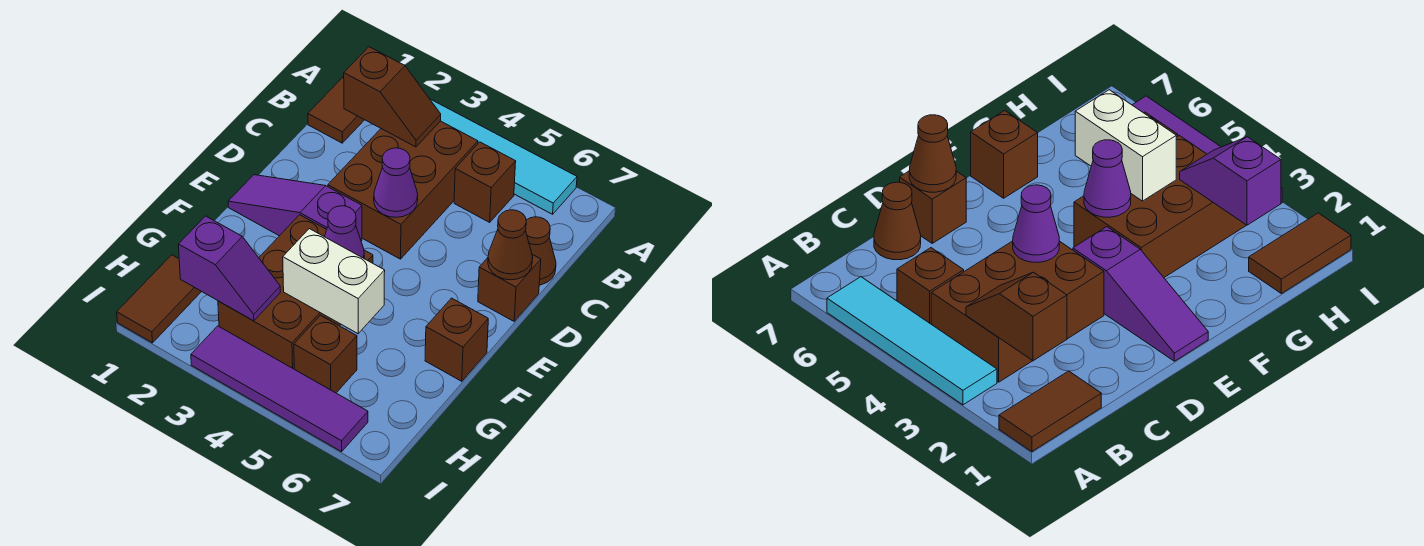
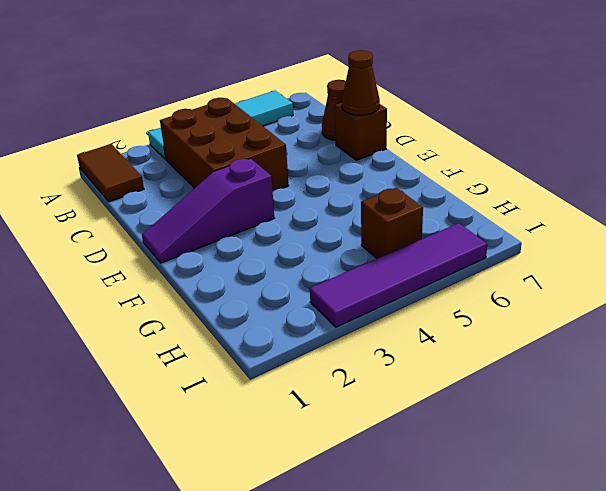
none -> brown 1x1 brick [454,142,516,222]
none -> brown 2x3 brick [218,215,373,369]
none -> brown 1x1 brick [425,298,488,381]

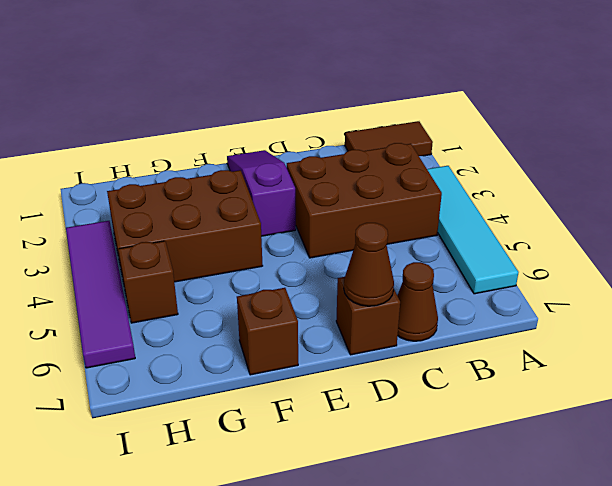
none -> brown 1x1 brick [454,142,516,222]
none -> brown 1x2 tile [117,255,201,343]
none -> brown 1x2 slope [344,47,441,147]

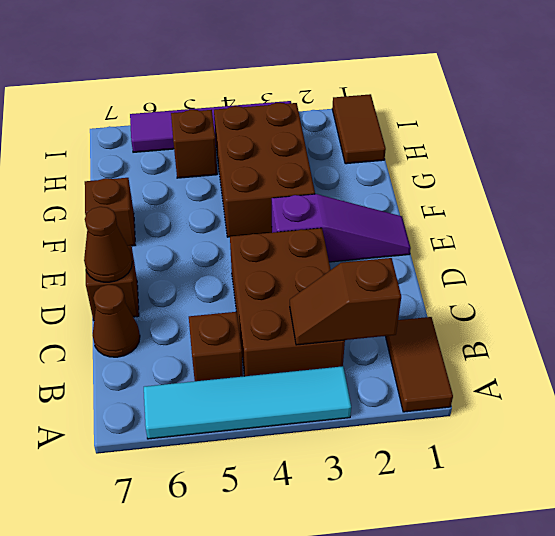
none -> purple 1x1 cone [374,148,418,217]
none -> purple 1x1 cone [325,206,364,258]
none -> white 1x2 brick [283,229,385,334]

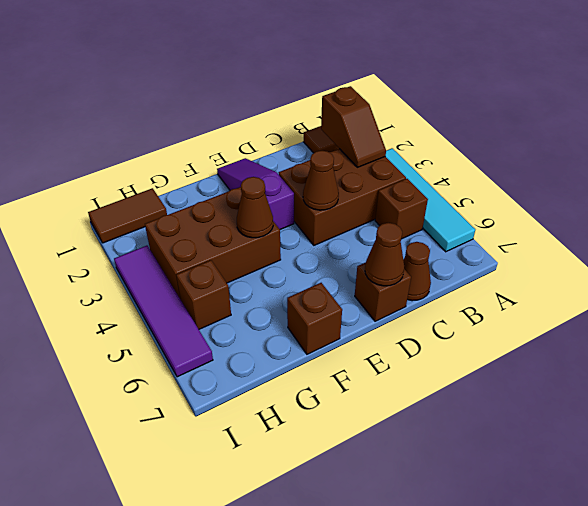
brown 1x1 cone [303,151,339,210] -> purple 1x1 cone [374,148,418,217]
brown 1x1 cone [237,177,273,238] -> purple 1x1 cone [325,206,364,258]
none -> white 1x2 brick [283,229,385,334]
none -> purple 1x2 slope [178,216,280,321]

